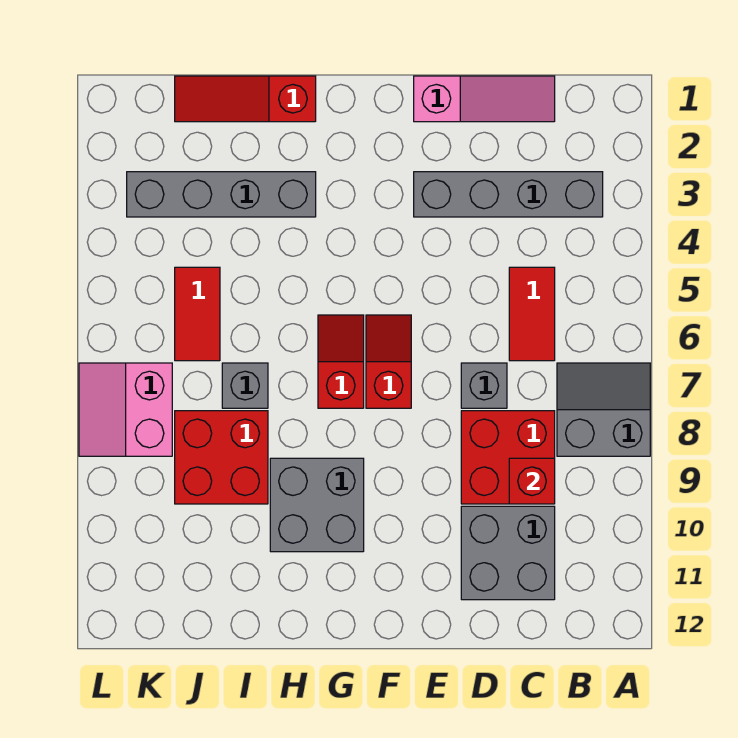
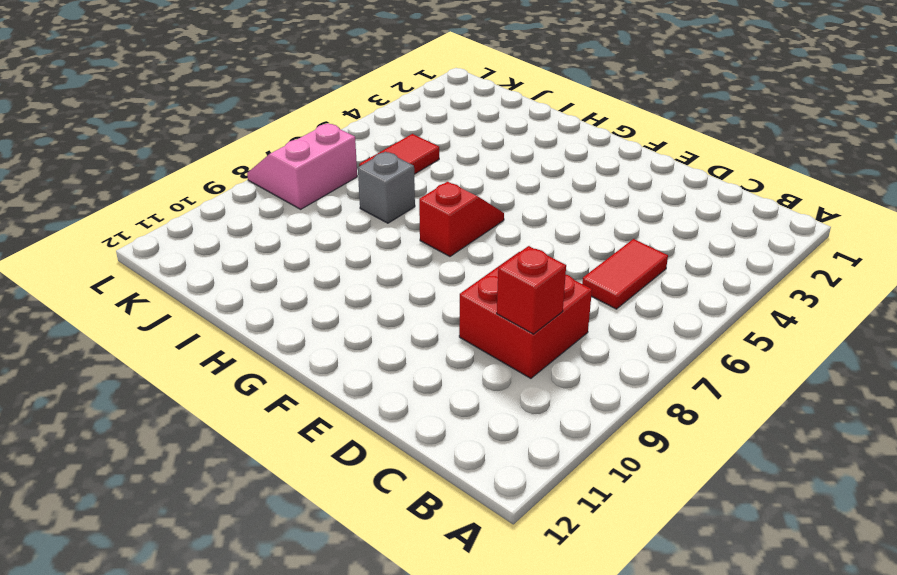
none -> grey 2x2 slope [557,363,650,456]
none -> grey 1x4 brick [414,172,603,217]
none -> pink 1x3 slope [414,76,555,122]

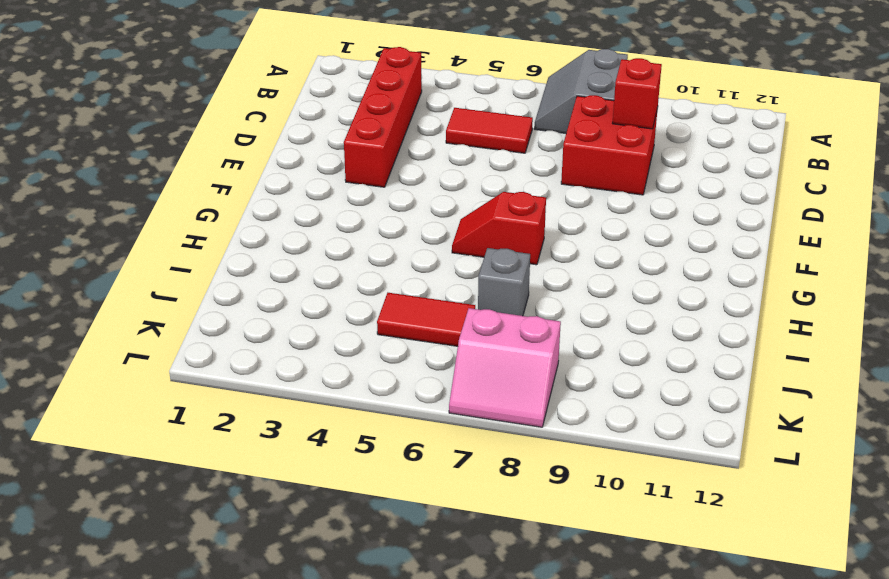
red 1x4 brick [344,47,422,187] -> grey 1x4 brick [414,172,603,217]
none -> pink 1x3 slope [414,76,555,122]
none -> grey 2x2 brick [461,506,555,600]
none -> grey 1x1 brick [461,363,507,408]

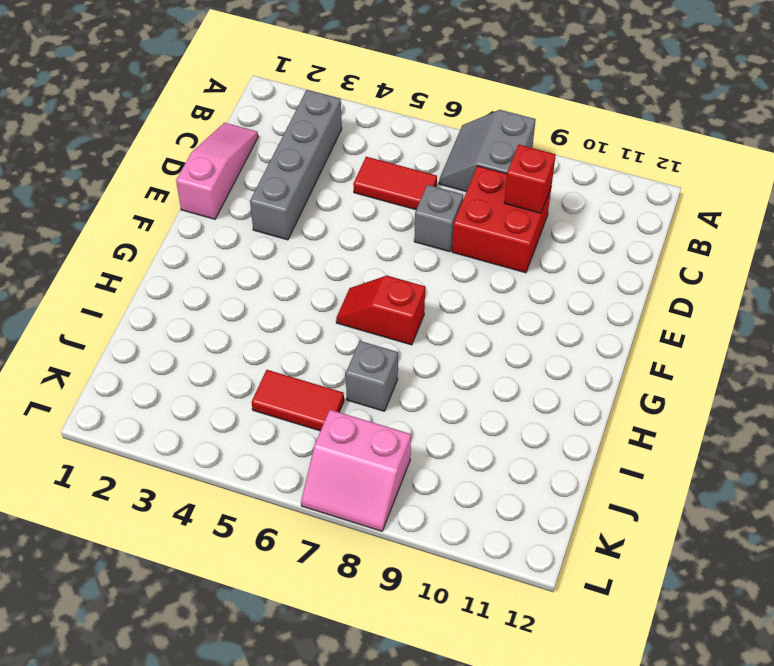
none -> grey 2x2 brick [461,506,555,600]
none -> red 1x2 slope [366,315,411,408]
none -> grey 2x2 brick [270,458,364,552]

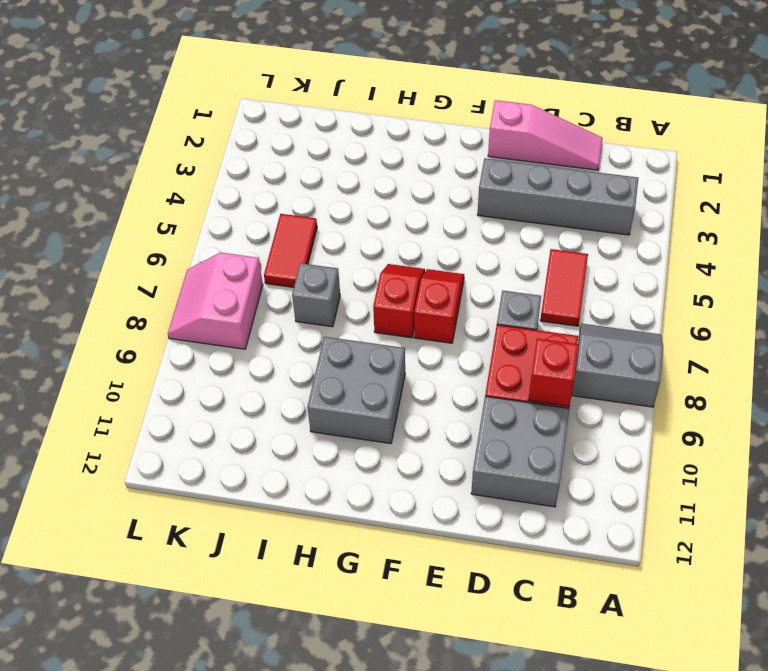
none -> red 1x3 slope [175,76,316,122]
none -> grey 1x4 brick [127,172,316,217]
none -> red 2x2 brick [175,411,268,504]

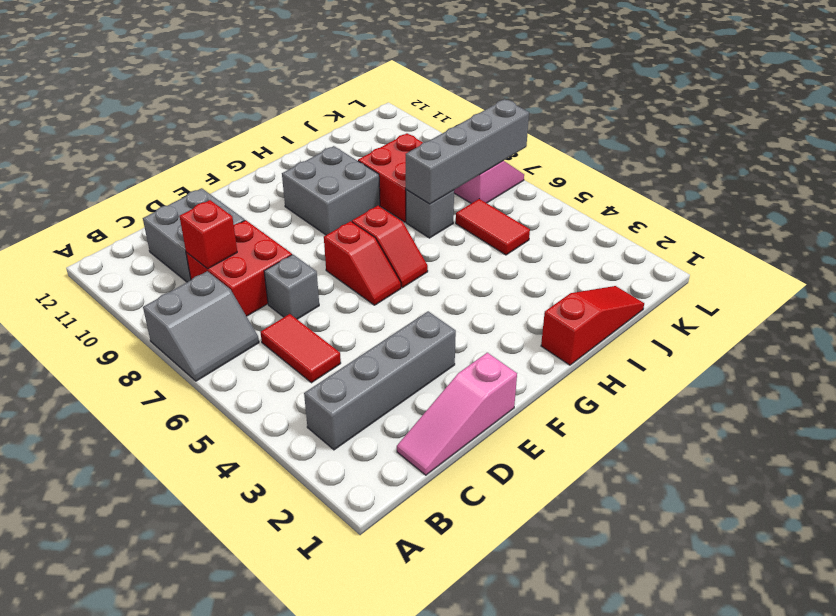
grey 1x4 brick [406,99,529,204] -> grey 1x4 brick moved to [127,172,316,217]

